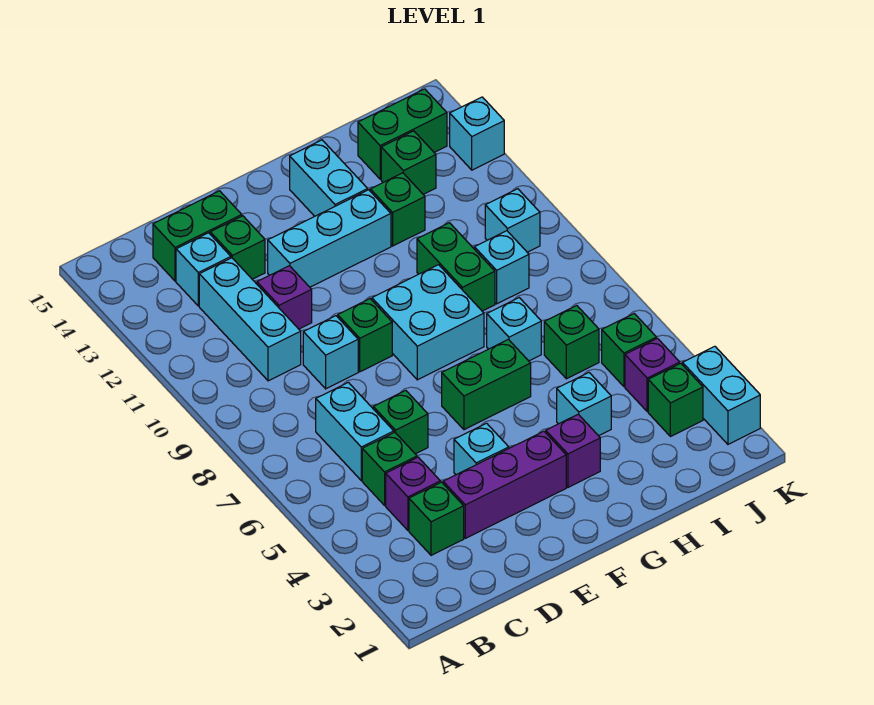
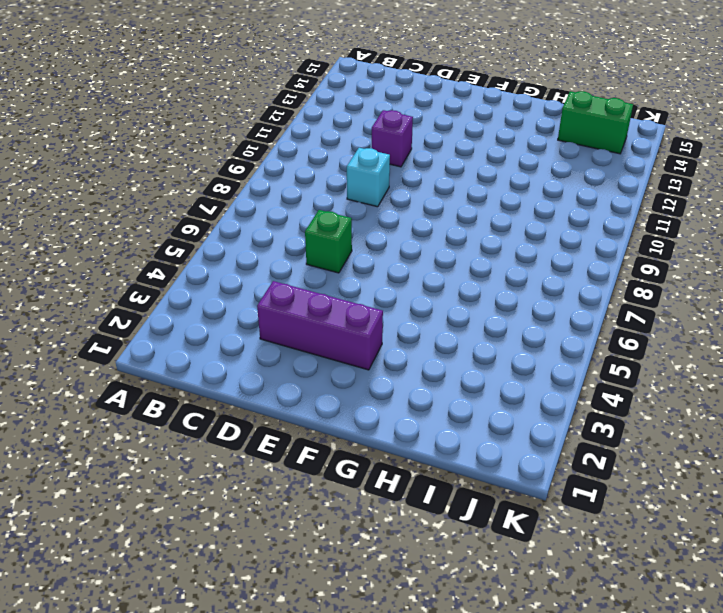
none -> green 1x1 brick [409,482,464,555]
none -> purple 1x1 brick [386,457,440,530]
none -> green 1x1 brick [362,432,417,505]
none -> cyan 1x2 brick [316,382,394,481]

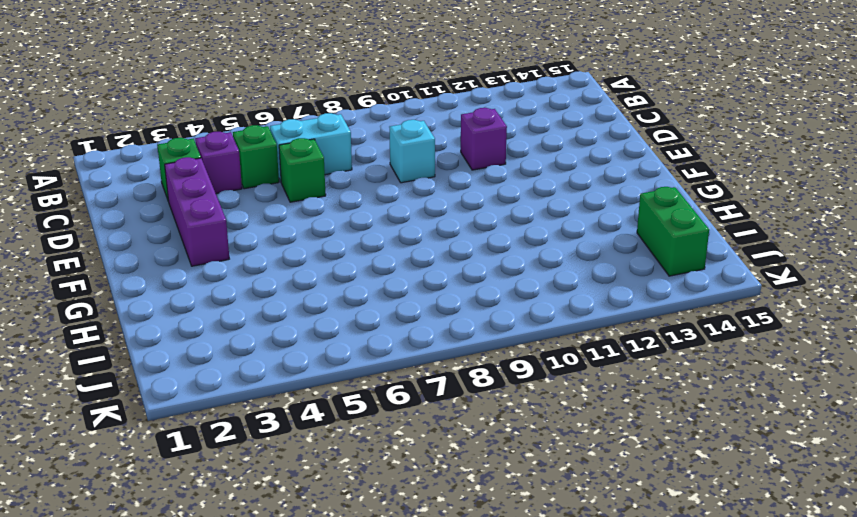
none -> cyan 1x3 brick [199,258,301,381]
none -> cyan 1x1 brick [176,233,231,306]
none -> green 1x2 brick [153,191,242,281]
none -> green 1x1 brick [210,216,265,279]

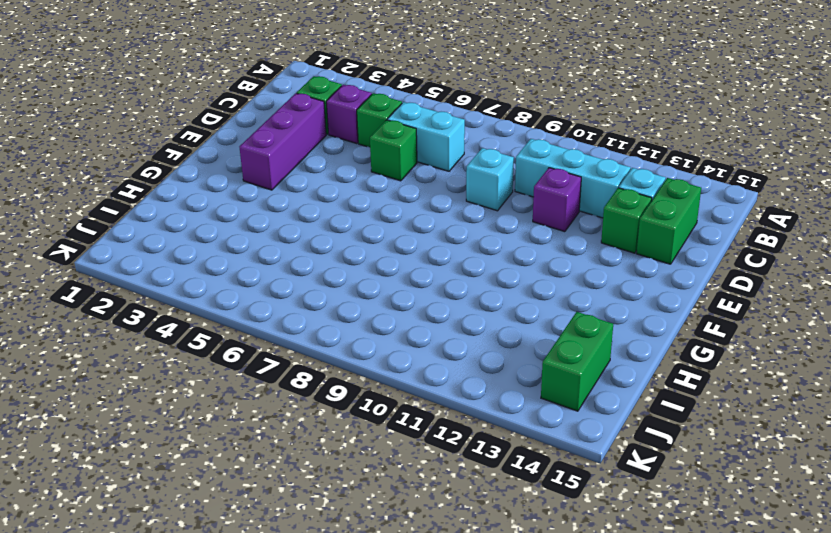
none -> cyan 1x1 brick [454,423,509,475]
none -> green 1x1 brick [338,299,392,372]
none -> cyan 1x3 brick [268,190,391,287]
none -> green 1x2 brick [442,339,531,430]

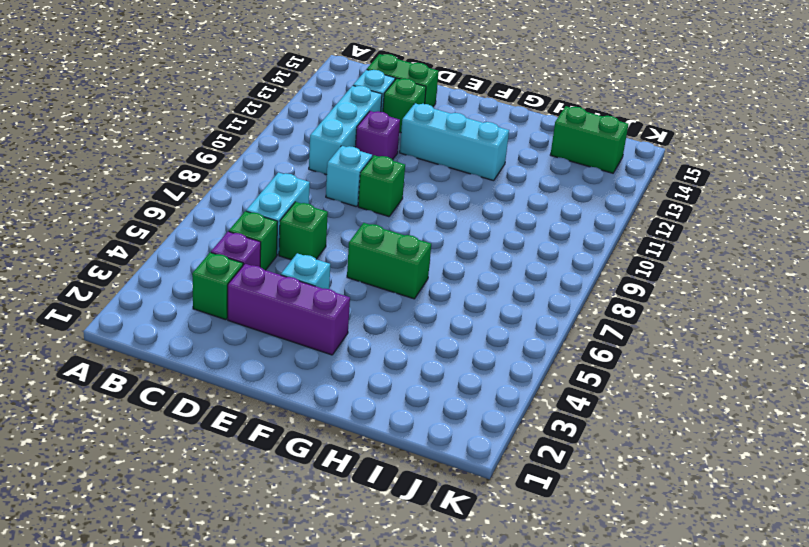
none -> cyan 2x2 brick [372,265,484,380]
none -> purple 1x1 brick [546,414,600,487]
none -> cyan 1x2 brick [290,140,368,216]
none -> cyan 1x1 brick [557,373,611,436]

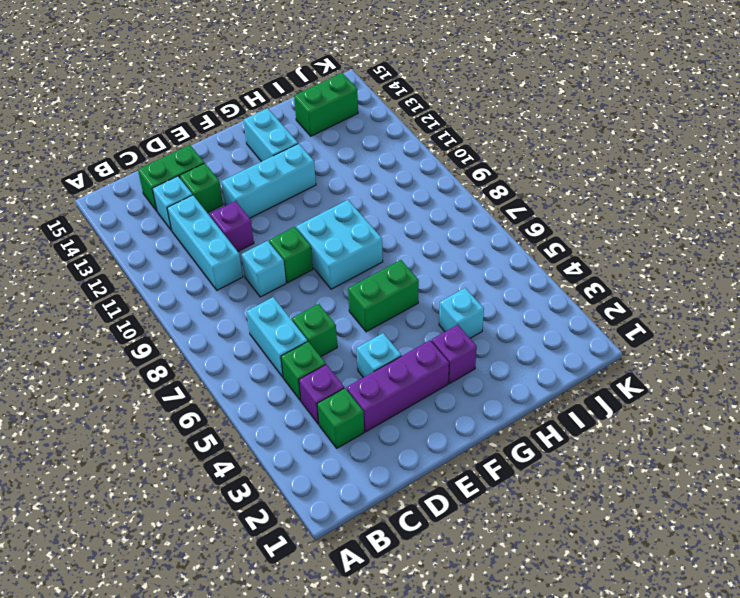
none -> cyan 1x1 brick [487,298,541,361]
none -> green 1x2 brick [417,223,495,311]
none -> green 1x1 brick [370,173,425,246]
none -> green 1x1 brick [544,306,599,379]

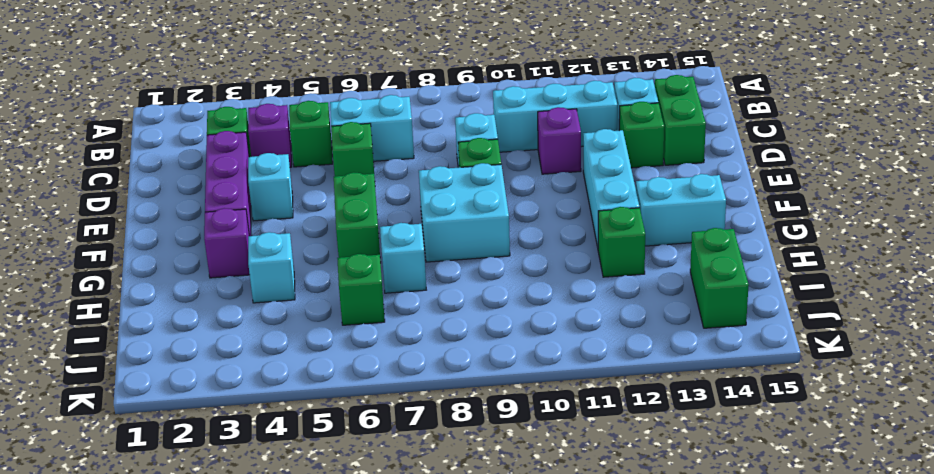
none -> green 1x2 brick [417,223,495,311]
none -> cyan 1x1 brick [474,231,529,304]
none -> green 1x1 brick [381,131,436,194]
none -> green 1x1 brick [648,363,703,437]

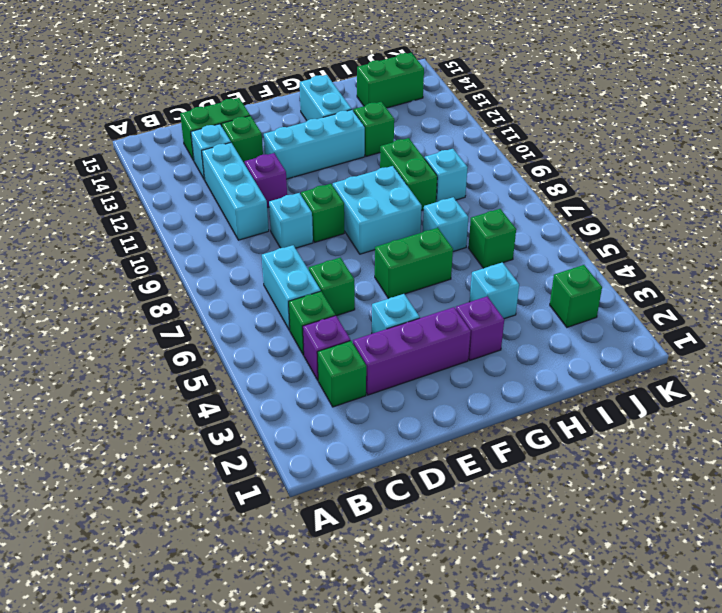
none -> green 1x1 brick [381,131,436,194]
none -> purple 1x1 brick [625,338,680,412]
none -> green 1x1 brick [602,314,656,387]
none -> cyan 1x1 brick [485,189,540,252]

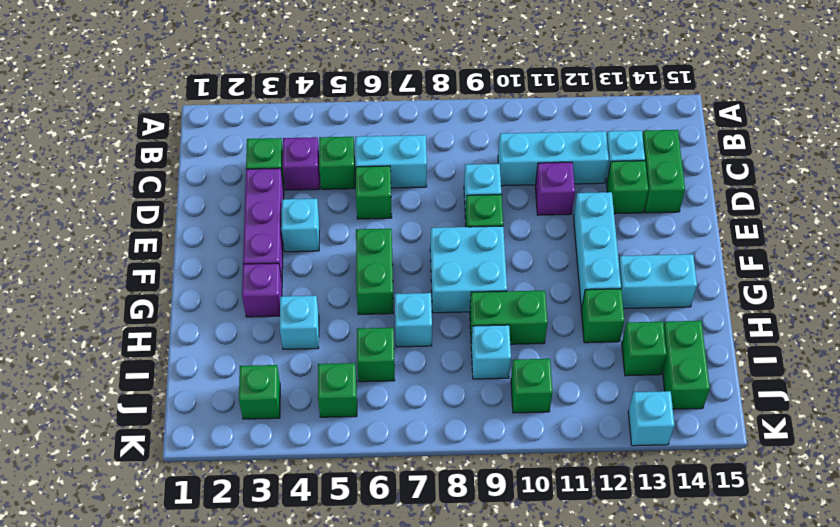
green 1x1 brick [511,359,553,413] -> cyan 1x1 brick [485,189,540,252]
none -> purple 1x1 brick [625,338,680,412]
none -> cyan 1x2 brick [682,346,760,444]

